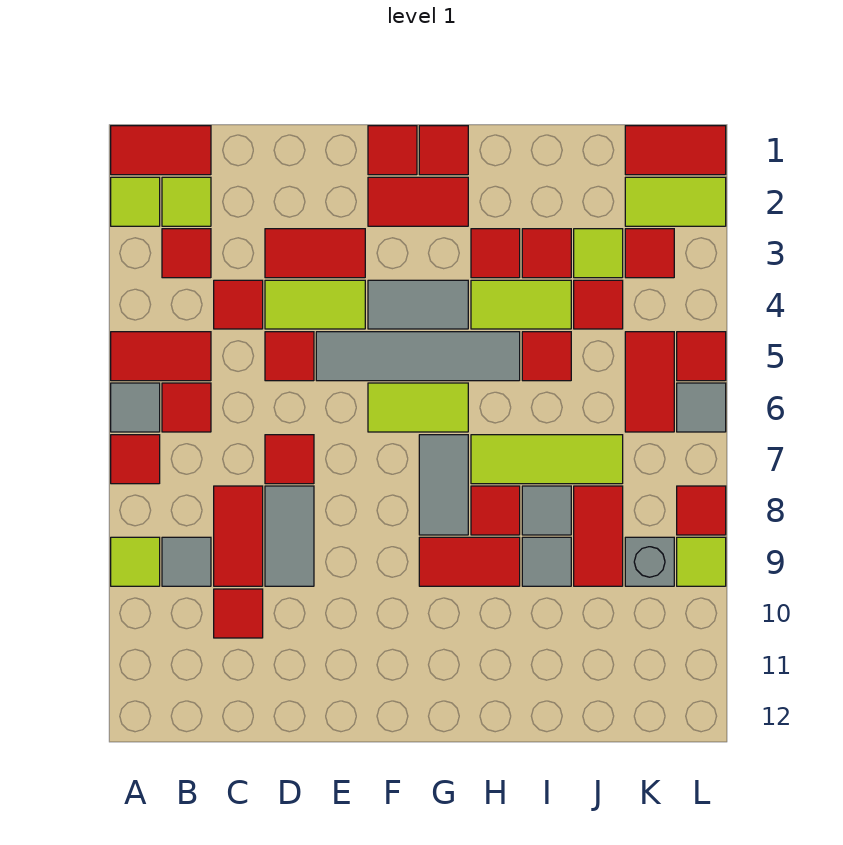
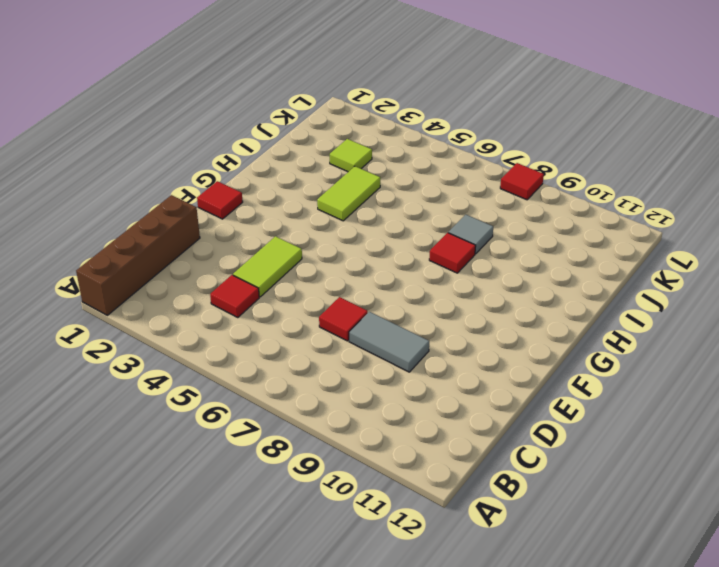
brown 1x4 brick [76,195,200,315] -> red 1x2 tile [111,126,211,175]
none -> lime 1x1 tile [111,177,160,226]
none -> red 1x2 tile [111,332,211,381]
none -> grey 1x1 tile [111,383,160,432]
none -> red 1x1 tile [111,435,160,484]

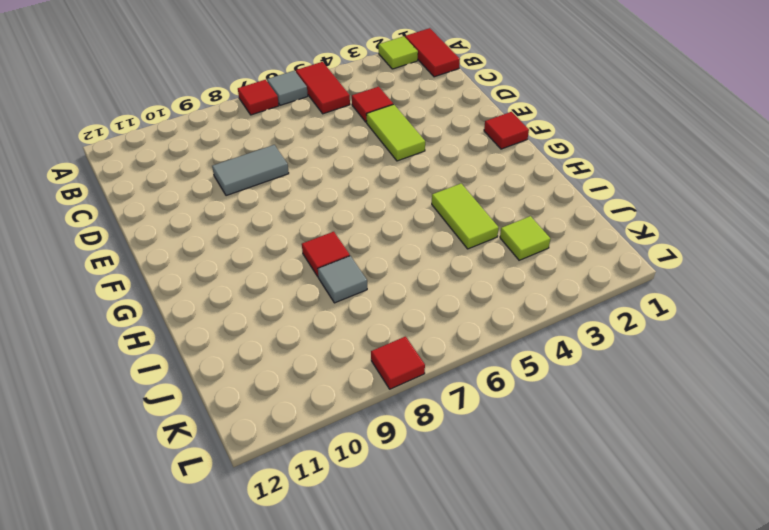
none -> lime 1x1 tile [111,537,160,586]
none -> lime 1x1 tile [162,177,211,226]
none -> red 1x1 tile [162,229,211,278]
none -> red 1x1 tile [162,383,211,432]

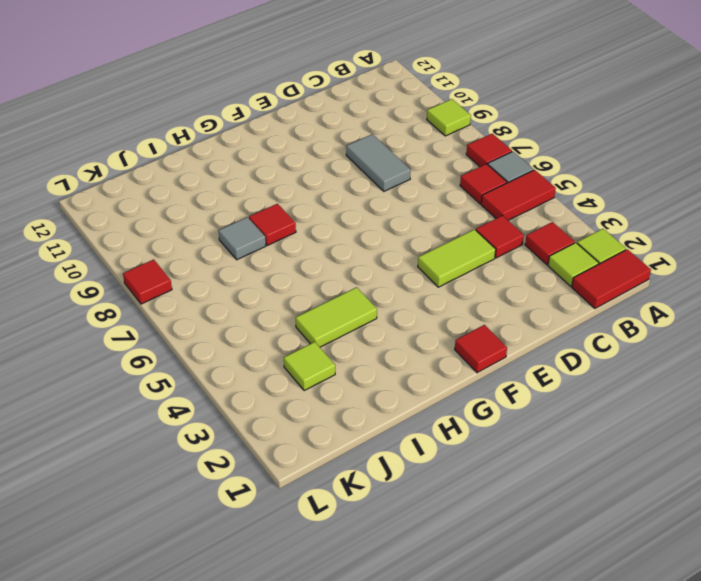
none -> grey 1x1 tile [162,537,211,586]
none -> red 1x2 tile [214,486,263,586]
none -> red 1x1 tile [214,589,263,638]
none -> red 1x2 tile [265,229,365,278]

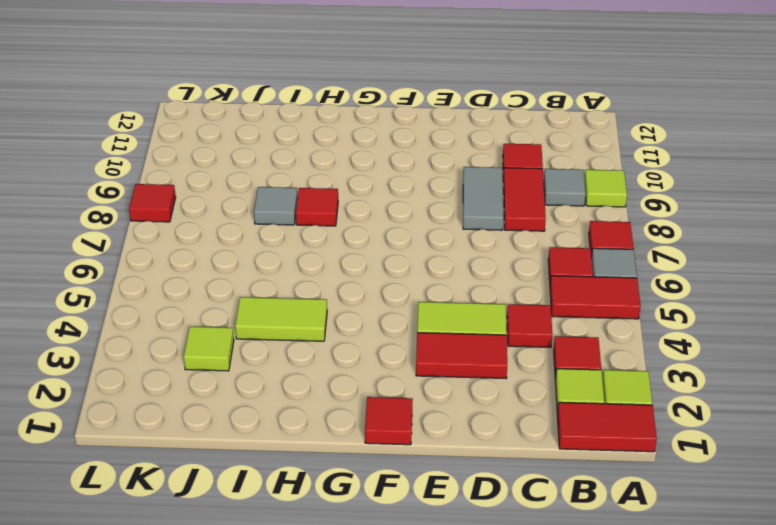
none -> red 1x1 tile [265,332,314,381]
none -> red 1x1 tile [265,435,314,484]
none -> grey 1x4 tile [316,332,520,381]
none -> red 1x2 tile [368,177,468,226]

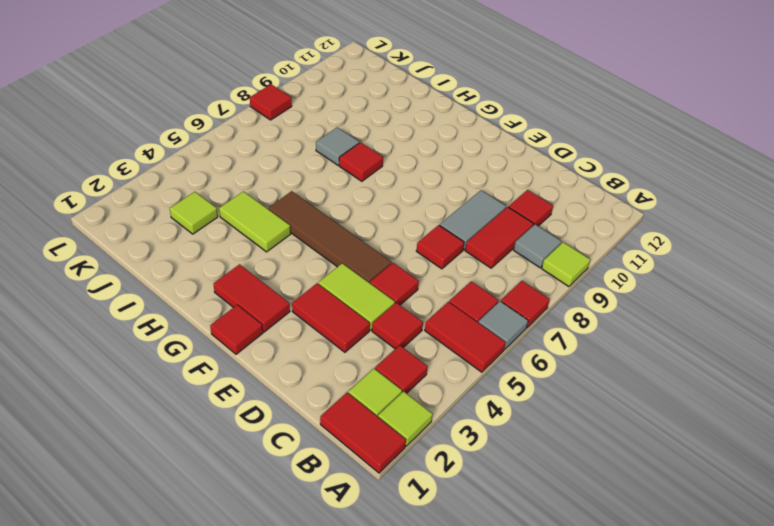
brown 1x4 tile [268,191,392,283] -> grey 1x4 tile [316,332,520,381]
none -> grey 1x2 tile [368,280,468,329]
none -> lime 1x2 tile [368,383,468,432]
none -> red 1x1 tile [419,126,468,175]
none -> grey 1x2 tile [419,435,468,535]

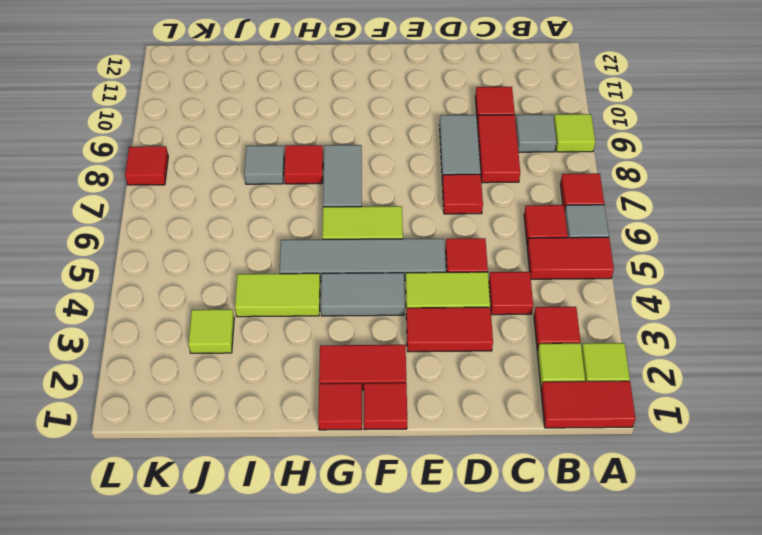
none -> red 1x2 tile [419,537,520,586]
none -> red 1x1 tile [471,229,520,278]
none -> lime 1x3 tile [471,435,623,484]
none -> red 1x1 tile [522,229,571,278]

